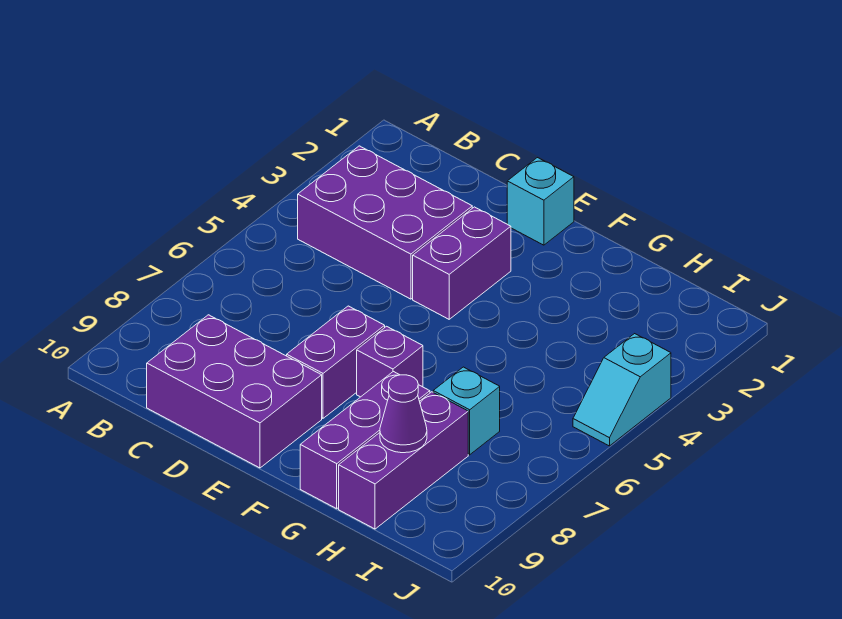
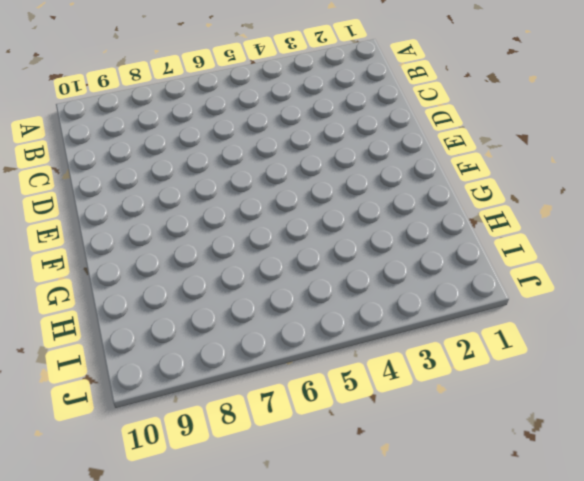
none -> purple 2x3 brick [298,146,472,299]
none -> purple 2x3 brick [147,315,322,468]

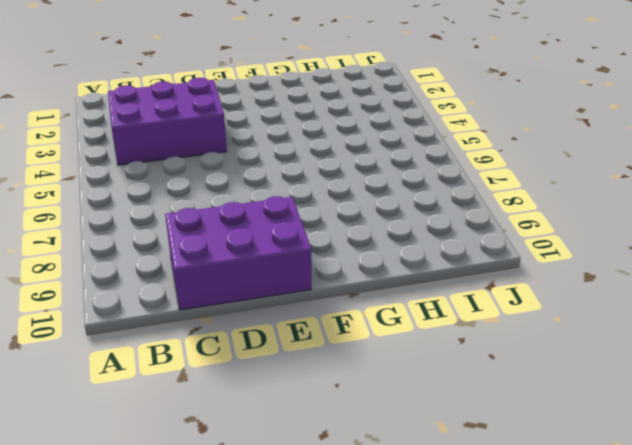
none -> cyan 1x1 brick [507,158,574,245]
none -> purple 1x2 brick [413,207,511,319]

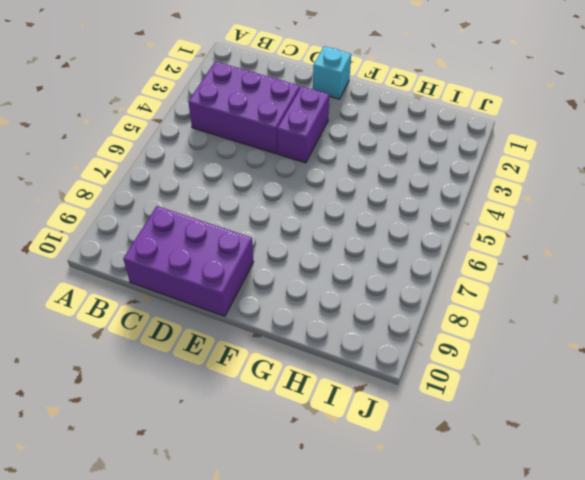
none -> purple 1x2 brick [287,306,385,418]
none -> purple 1x1 brick [357,326,423,397]

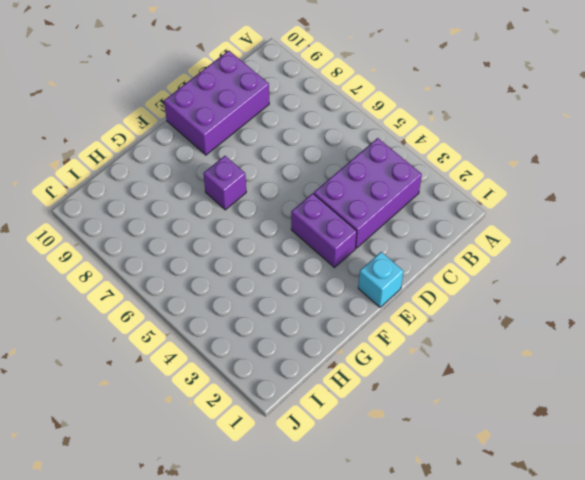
none -> purple 1x2 brick [287,306,385,418]
none -> purple 1x3 brick [300,372,430,509]

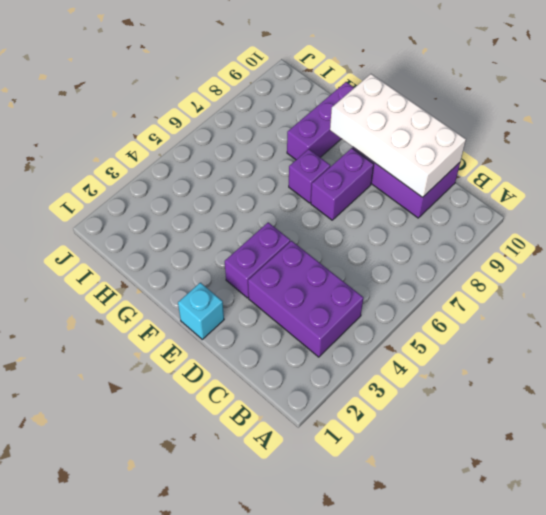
white 2x4 brick [330,74,466,197] -> none
none -> cyan 1x1 brick [433,367,500,455]
none -> purple 1x3 brick [339,392,468,529]

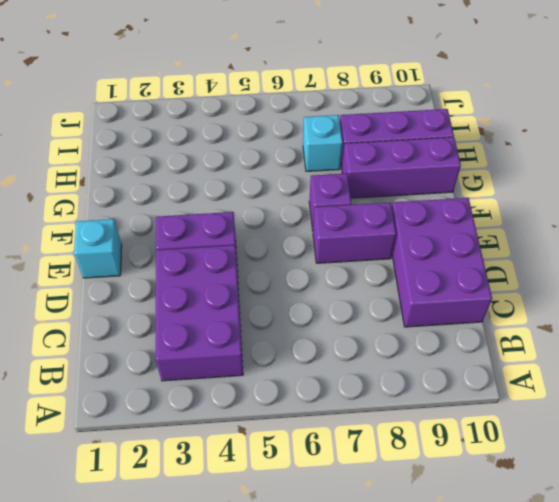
none -> cyan 1x2 slope [573,334,671,446]
none -> purple 1x1 cone [380,375,427,453]

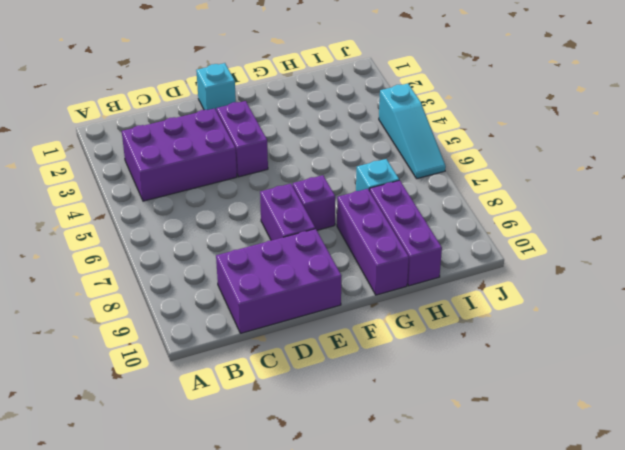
cyan 1x3 slope [379,84,446,179] -> cyan 1x2 slope [573,334,671,446]
none -> purple 1x1 cone [380,375,427,453]

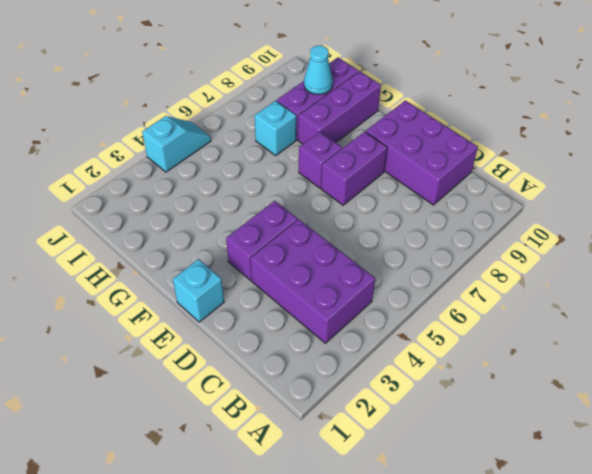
cyan 1x1 cone [304,46,333,94] -> purple 1x1 cone [380,375,427,453]

